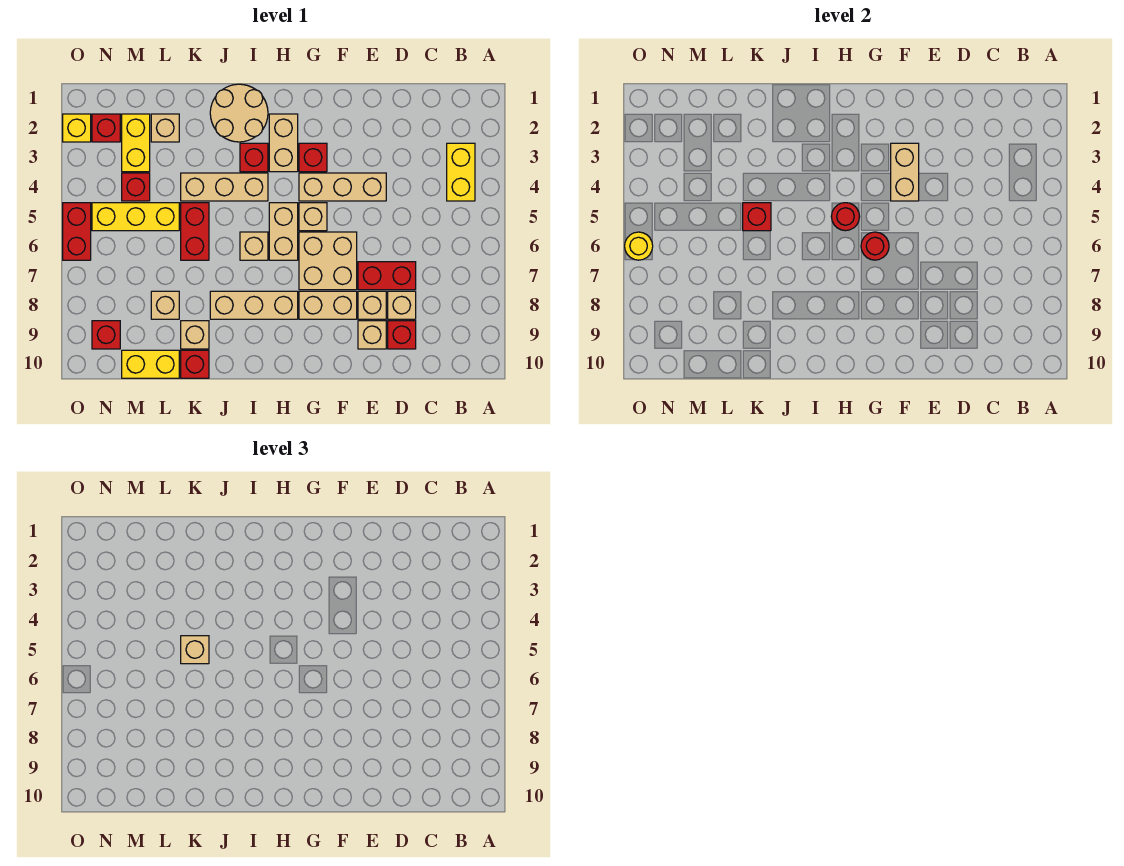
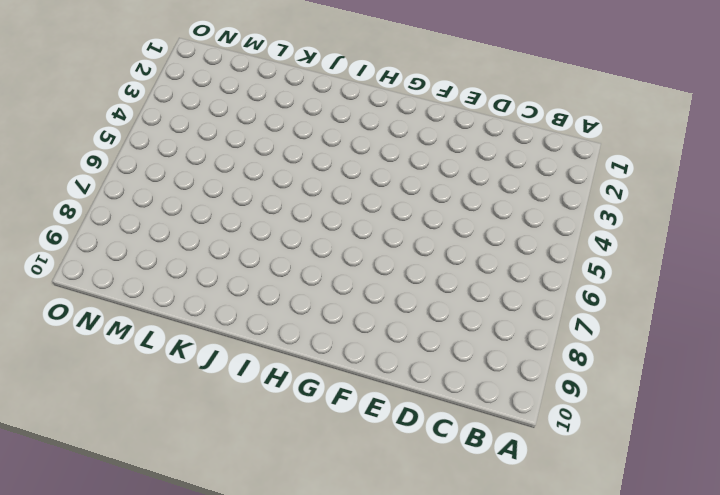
none -> yellow 1x2 brick [447,143,475,201]
none -> red 1x2 brick [358,262,416,290]
none -> tan 1x1 brick [388,291,416,319]
none -> red 1x1 brick [388,321,416,349]

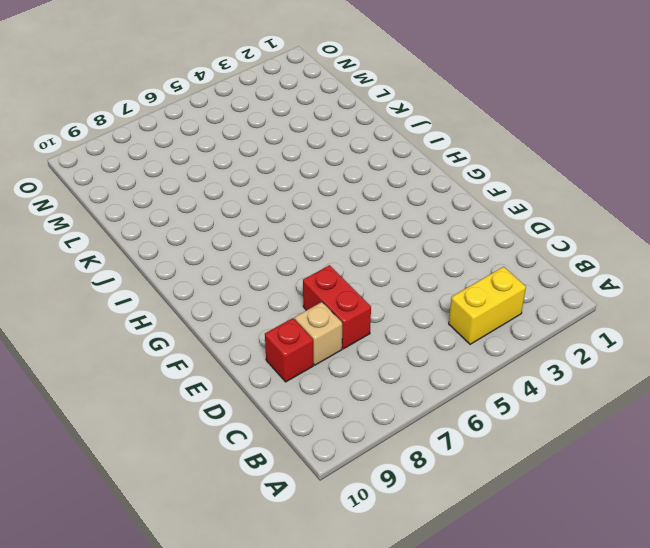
none -> tan 1x3 brick [299,173,386,201]
none -> tan 1x1 brick [358,291,386,319]
none -> tan 1x1 brick [358,321,386,349]
none -> tan 2x2 brick [299,232,357,290]

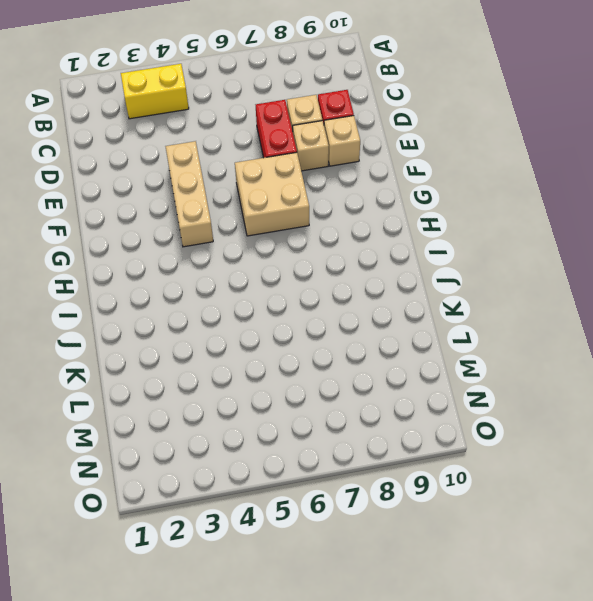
none -> tan 1x2 brick [299,291,357,319]
none -> red 1x1 brick [299,143,327,172]
none -> tan 1x1 brick [299,203,327,231]
none -> tan 1x2 brick [269,114,298,172]

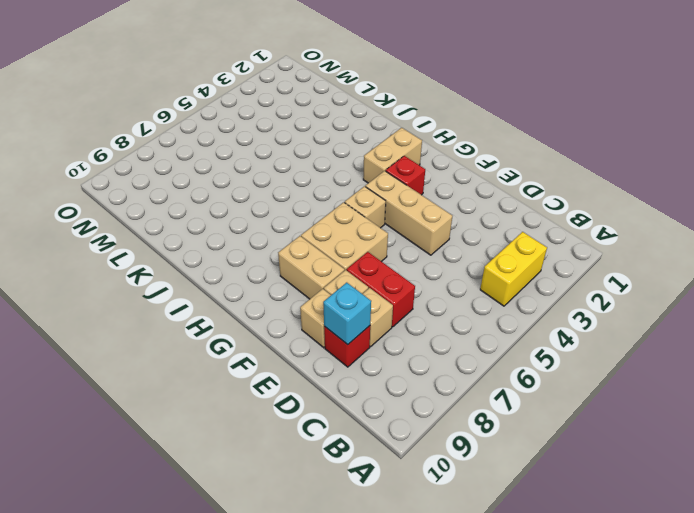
cyan 1x1 brick [323,283,371,345] -> none
none -> tan 1x2 brick [269,203,298,260]
none -> tan 1x3 brick [210,291,298,319]
none -> tan 2x2 round brick [210,84,268,142]
none -> red 1x1 brick [240,143,268,172]

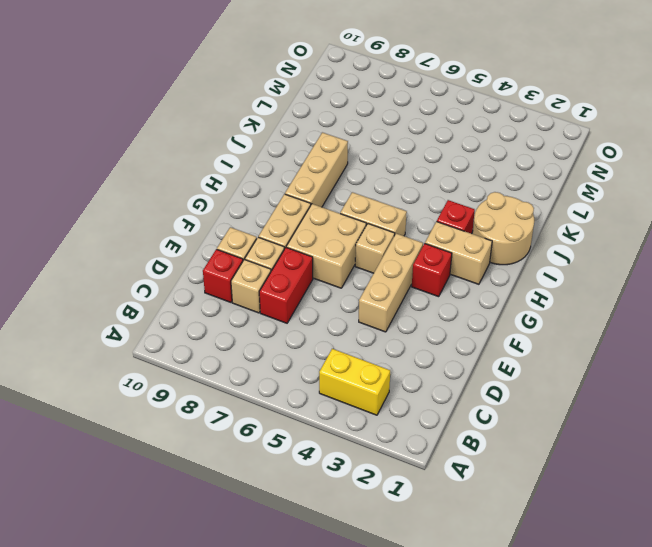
none -> tan 1x3 brick [181,173,268,201]
none -> tan 1x1 brick [240,232,268,260]
none -> red 1x2 brick [181,203,209,260]
none -> tan 1x1 brick [181,321,209,349]

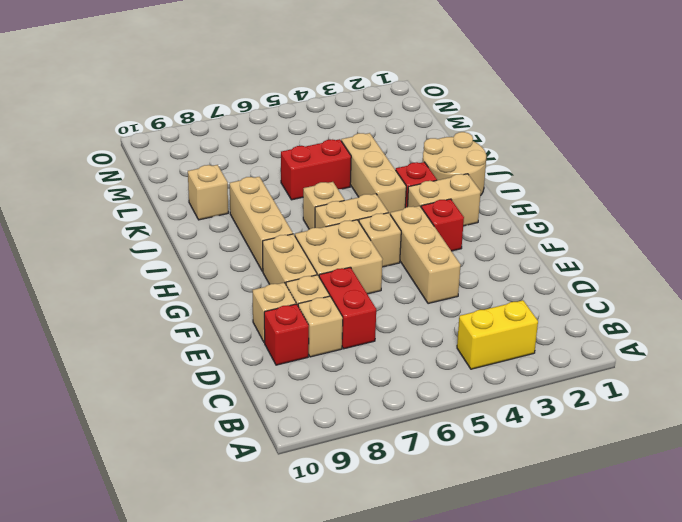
none -> red 1x1 brick [181,350,209,378]
none -> tan 1x1 brick [151,114,179,142]
none -> yellow 1x3 brick [92,203,179,231]
none -> tan 1x1 brick [151,291,179,319]

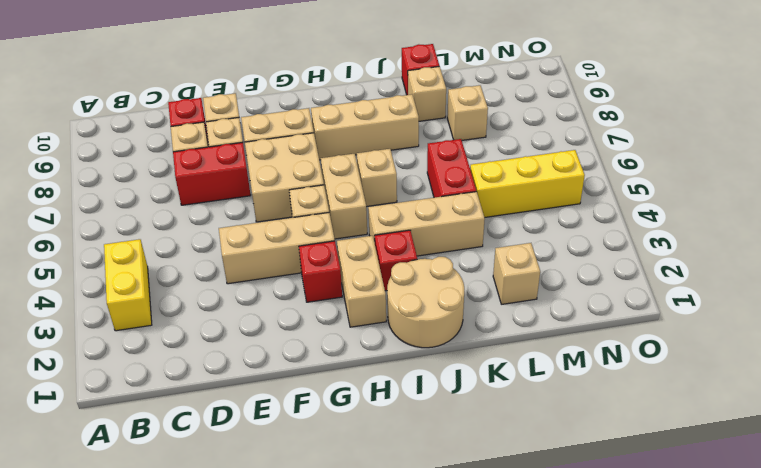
none -> yellow 1x2 brick [122,350,179,378]
none -> yellow 1x2 brick [122,114,150,172]
none -> red 1x1 brick [122,173,150,201]
none -> red 1x1 brick [92,114,120,142]

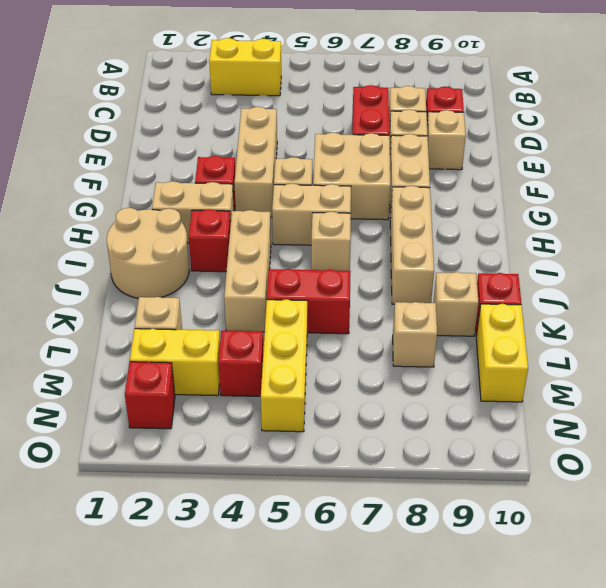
none -> red 1x1 brick [92,321,120,349]
none -> yellow 1x1 brick [63,114,91,142]
none -> red 1x2 brick [63,203,91,260]
none -> tan 1x2 brick [891,143,919,201]

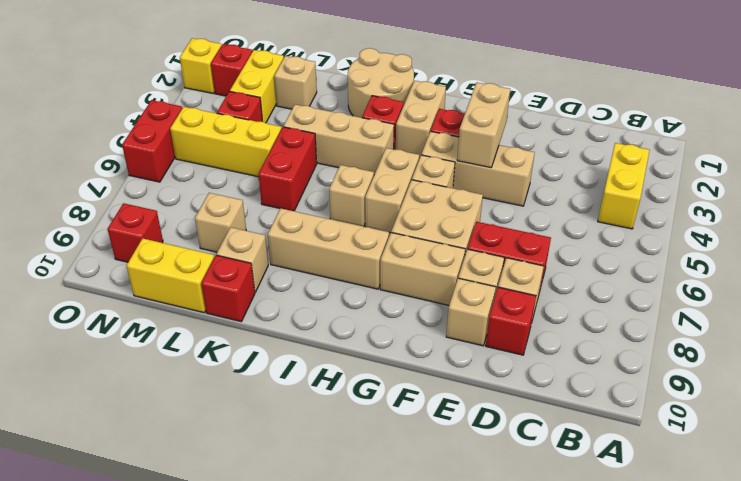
none -> red 1x1 round brick [861,232,889,260]
none -> red 1x1 round brick [831,203,860,231]
none -> red 1x1 brick [743,203,771,231]
none -> yellow 1x1 round brick [625,232,653,260]

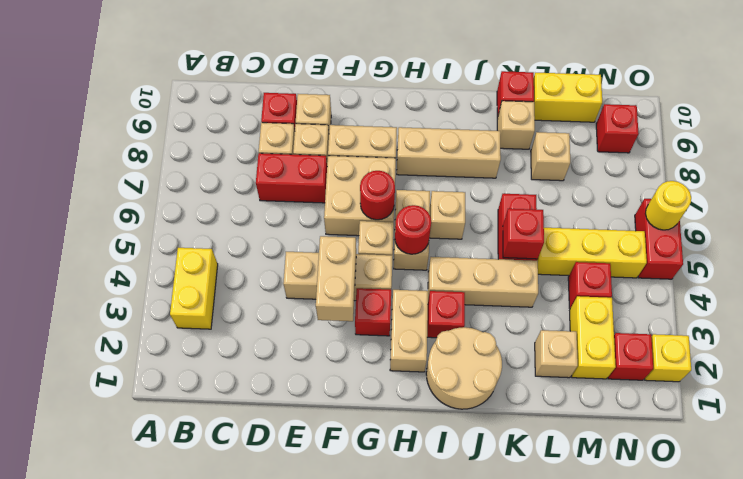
none -> tan 1x1 brick [181,636,209,664]

